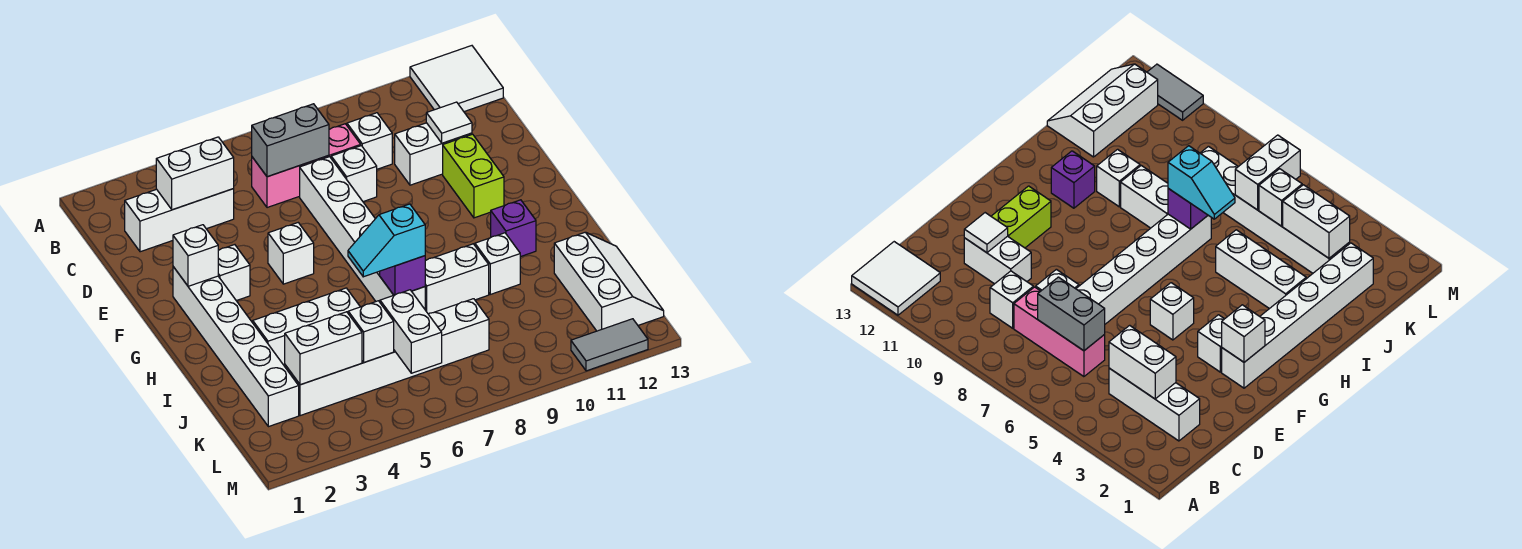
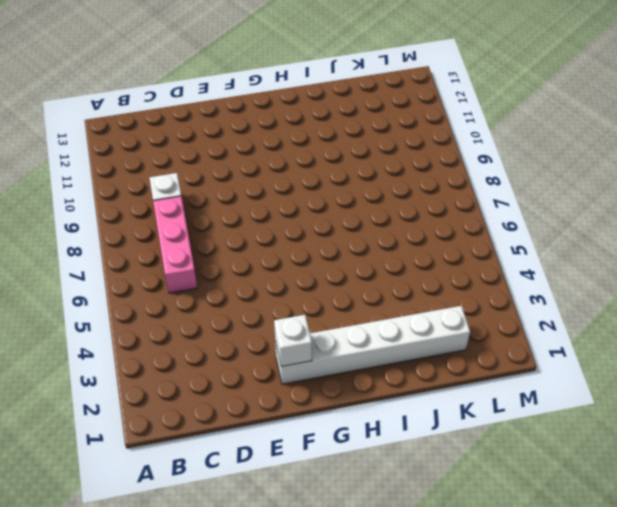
none -> white 2x2 tile [410,46,503,112]
none -> white 1x3 brick [125,189,234,252]
none -> white 1x6 brick [300,157,425,309]

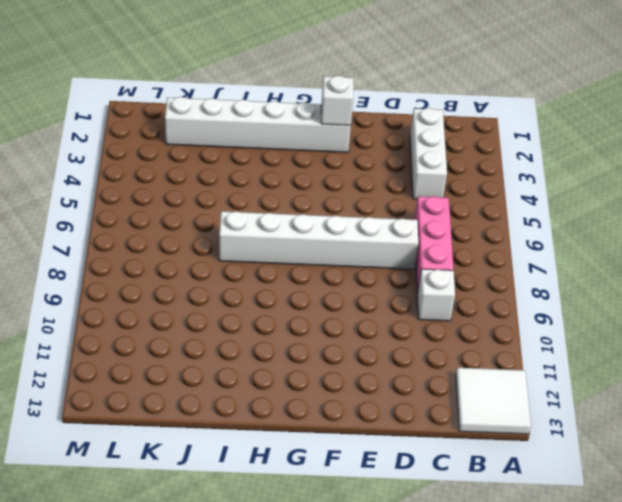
none -> white 1x1 brick [331,146,377,202]
none -> white 1x2 brick [395,123,472,185]
none -> lime 1x2 brick [443,134,504,218]

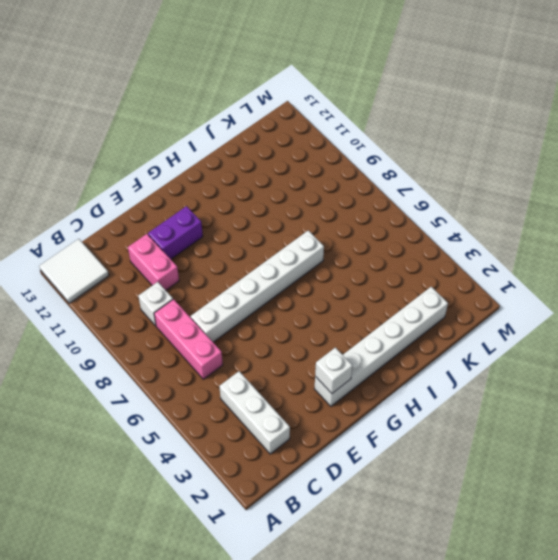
pink 1x2 brick [128,234,179,290] -> white 1x2 brick [395,123,472,185]
purple 1x2 brick [148,206,203,259] -> lime 1x2 brick [443,134,504,218]
none -> white 1x1 brick [331,146,377,202]
none -> white 1x1 brick [218,245,250,301]
none -> white 1x1 brick [268,223,314,284]

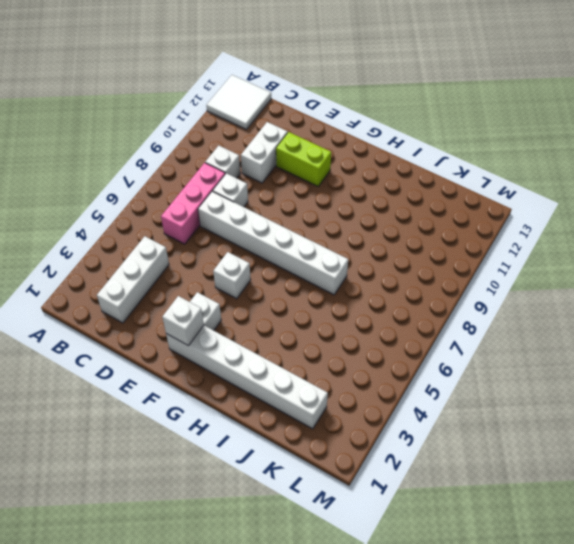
none -> purple 1x1 brick [491,200,536,257]
none -> white 1x3 brick [253,288,360,366]
none -> white 1x2 brick [425,244,489,314]

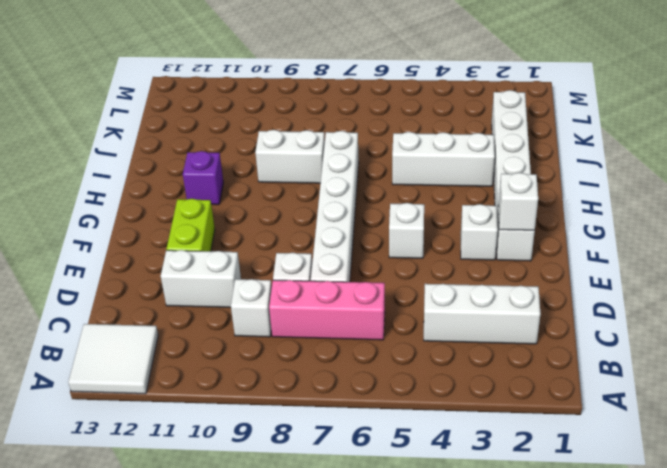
none -> white 1x1 brick [475,233,520,294]
none -> white 2x3 slope [554,232,664,331]
none -> white 1x6 brick [285,299,489,416]

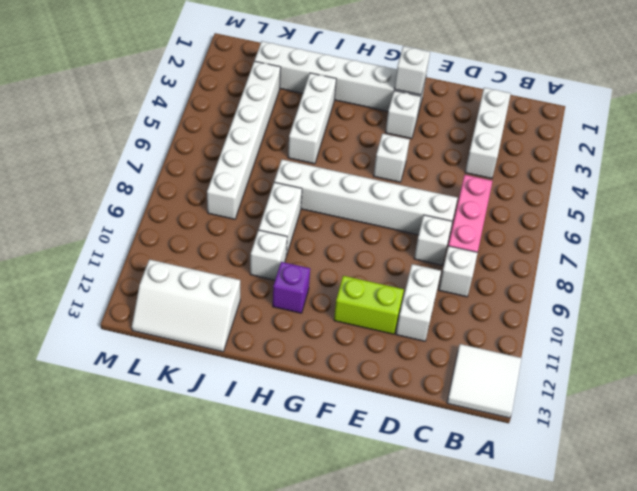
none -> grey 1x2 tile [571,319,648,371]
none -> white 1x2 brick [156,137,234,210]
none -> grey 1x2 brick [252,104,329,177]

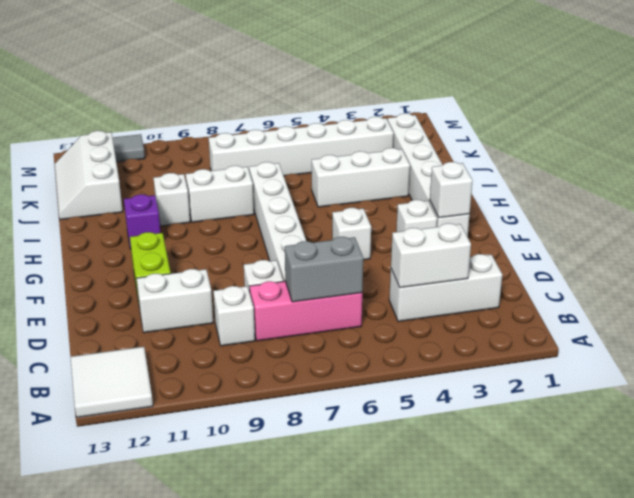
none -> white 1x1 tile [426,102,472,143]
none -> purple 1x1 brick [380,256,426,295]
none -> white 1x2 brick [285,312,362,385]

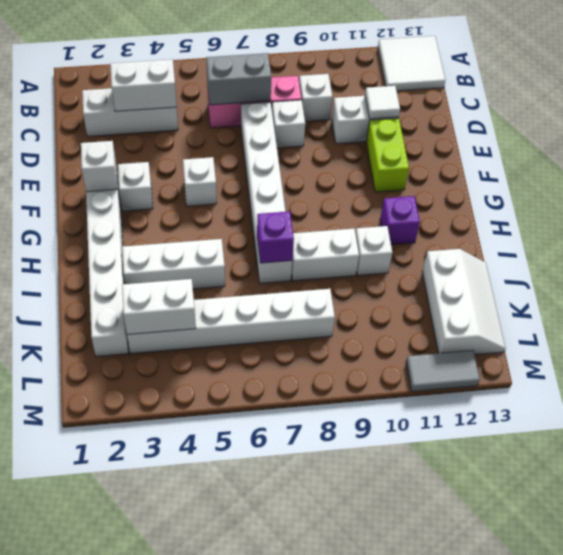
none -> white 1x1 brick [348,301,394,362]
none -> white 1x2 brick [380,290,442,373]
none -> cyan 1x2 slope [348,204,425,277]

